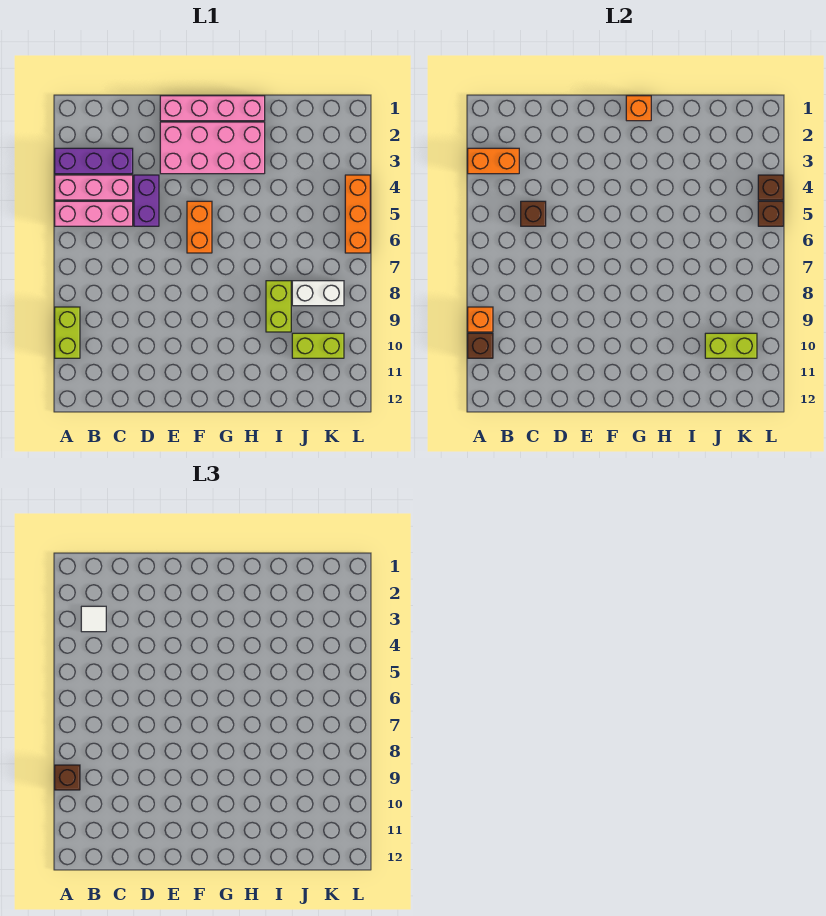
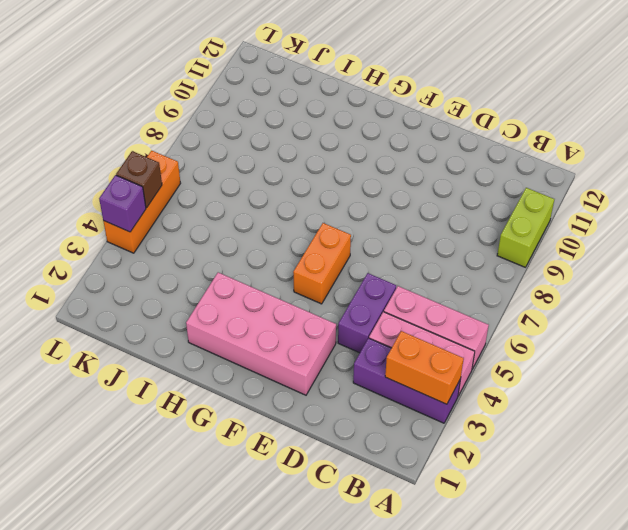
purple 1x1 brick [99,175,146,232] -> brown 1x1 brick [758,175,783,200]
none -> pink 1x4 brick [160,96,265,121]
none -> lime 1x2 brick [266,281,291,332]
none -> white 1x2 brick [292,281,344,306]

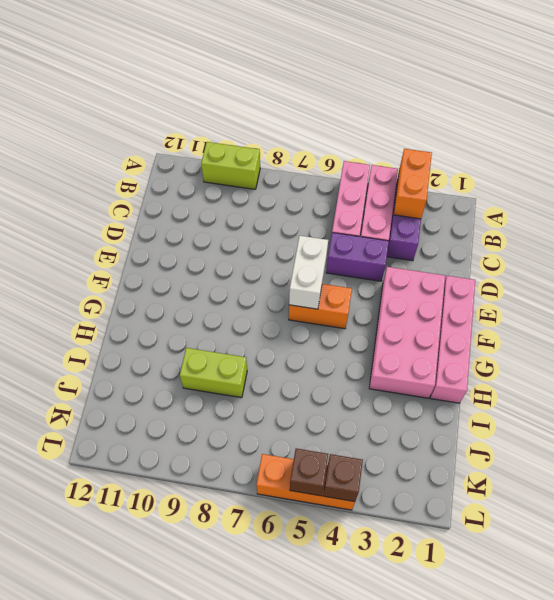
white 1x2 brick [289,236,328,309] -> white 1x2 brick moved to [292,281,344,306]
none -> lime 1x2 brick [292,333,344,358]
none -> orange 1x1 brick [468,307,493,332]
none -> brown 1x1 brick [468,333,493,358]

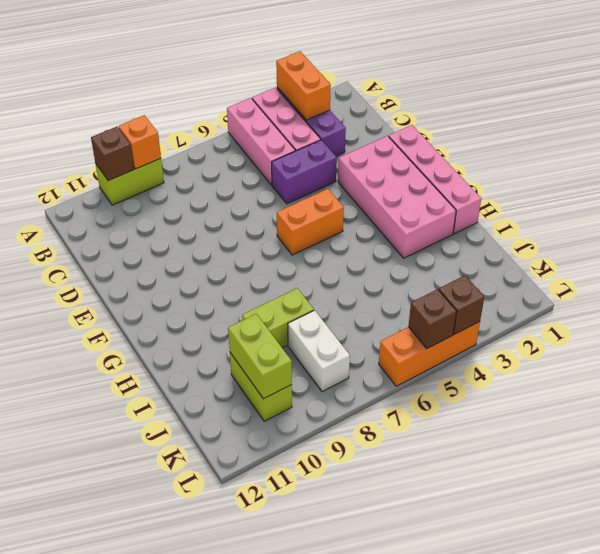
none -> brown 1x1 brick [521,201,546,226]
none -> orange 1x1 brick [626,96,651,121]
none -> brown 1x1 brick [55,765,80,790]

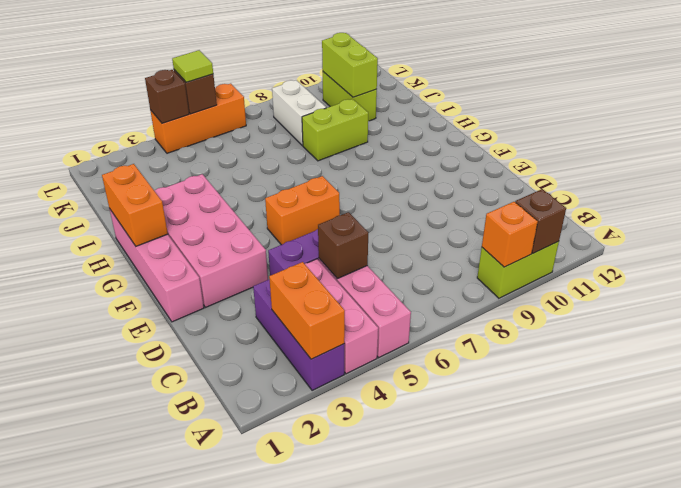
orange 1x2 brick [102,164,168,246] -> orange 1x1 brick [626,96,651,121]
lime 1x1 tile [172,50,213,82] -> none
none -> brown 1x1 brick [55,765,80,790]
none -> white 1x1 tile [81,606,106,632]

